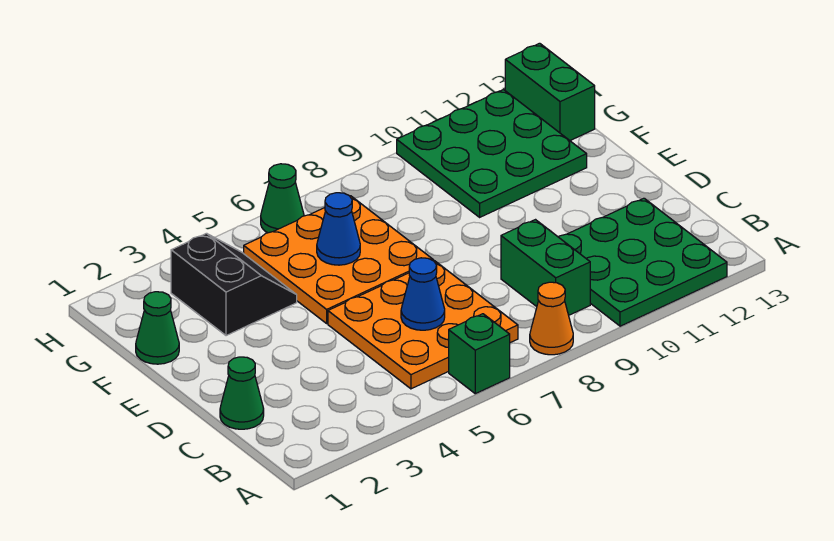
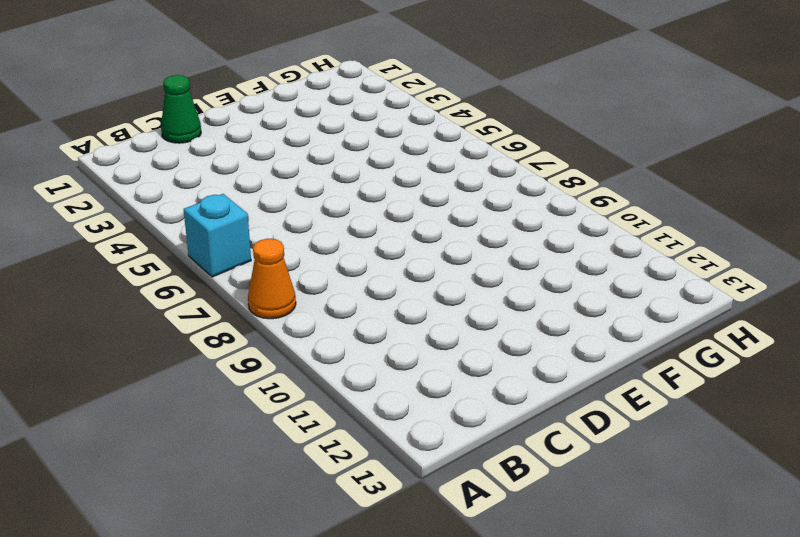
cyan 1x1 brick [184,194,251,277] -> green 1x1 brick [449,314,510,394]
none -> green 3x3 plate [559,198,727,326]
none -> orange 3x3 plate [328,261,518,389]
none -> green 1x2 brick [501,220,590,315]

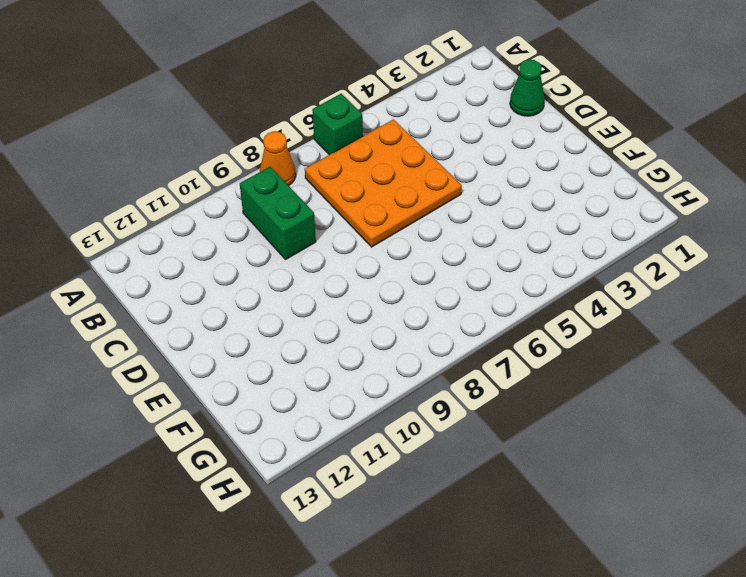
none -> green 3x3 plate [559,198,727,326]
none -> orange 3x3 plate [244,196,434,323]
none -> green 1x1 cone [136,292,179,364]

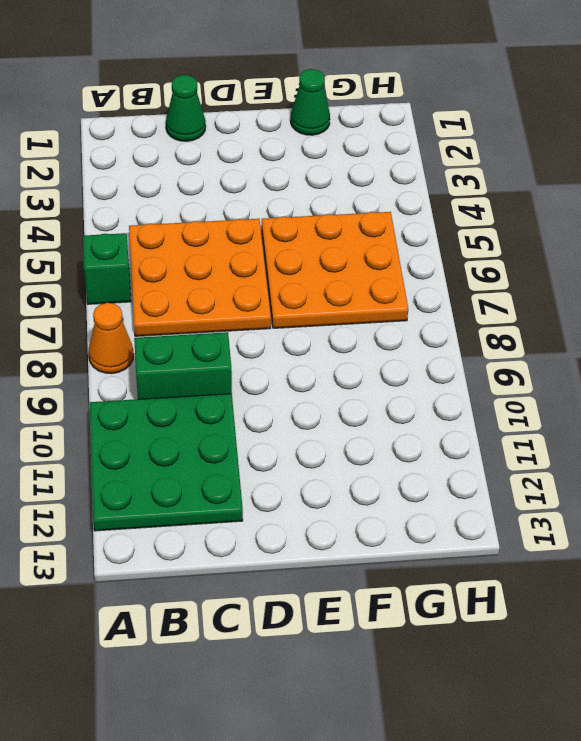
none -> black 2x2 slope [171,233,297,336]
none -> green 3x3 plate [397,90,587,217]
none -> green 1x2 brick [505,43,595,140]

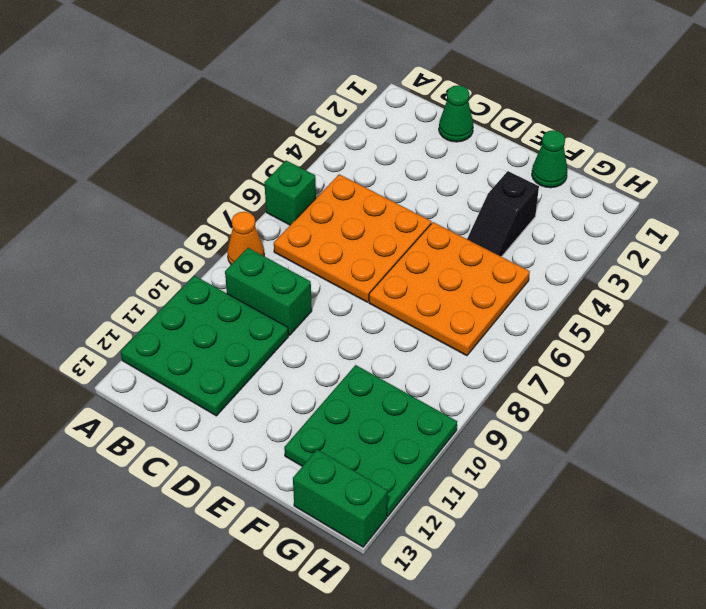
black 1x2 slope [467,171,539,257] -> black 2x2 slope [171,233,297,336]
none -> green 1x1 cone [261,164,304,233]
none -> blue 1x1 cone [401,258,445,330]
none -> blue 1x1 cone [317,193,360,265]

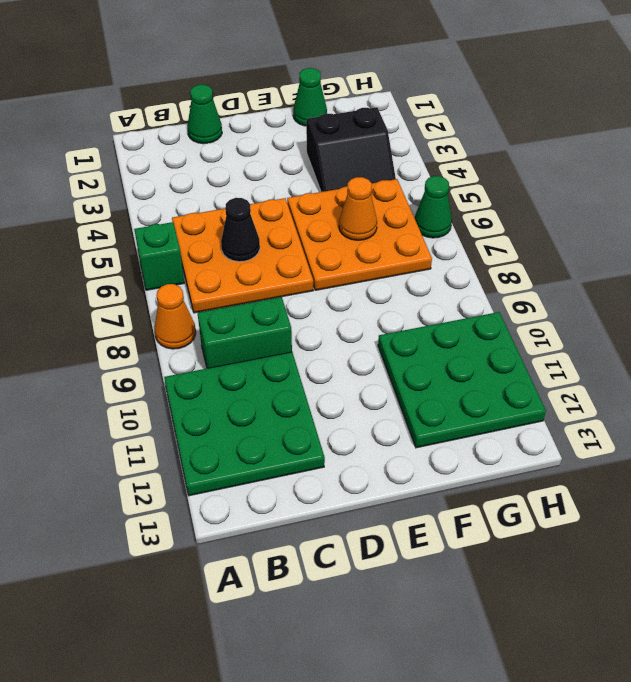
black 1x1 cone [221,198,260,262] -> blue 1x1 cone [401,258,445,330]
orange 1x1 cone [339,177,377,240] -> blue 1x1 cone [317,193,360,265]
none -> green 1x2 brick [505,43,595,140]

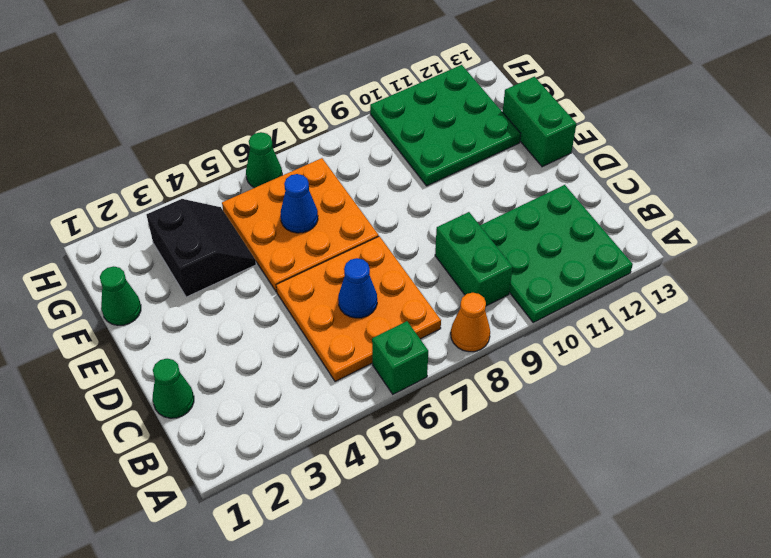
green 1x2 brick [503,77,576,167] -> green 1x2 brick moved to [505,43,595,140]

